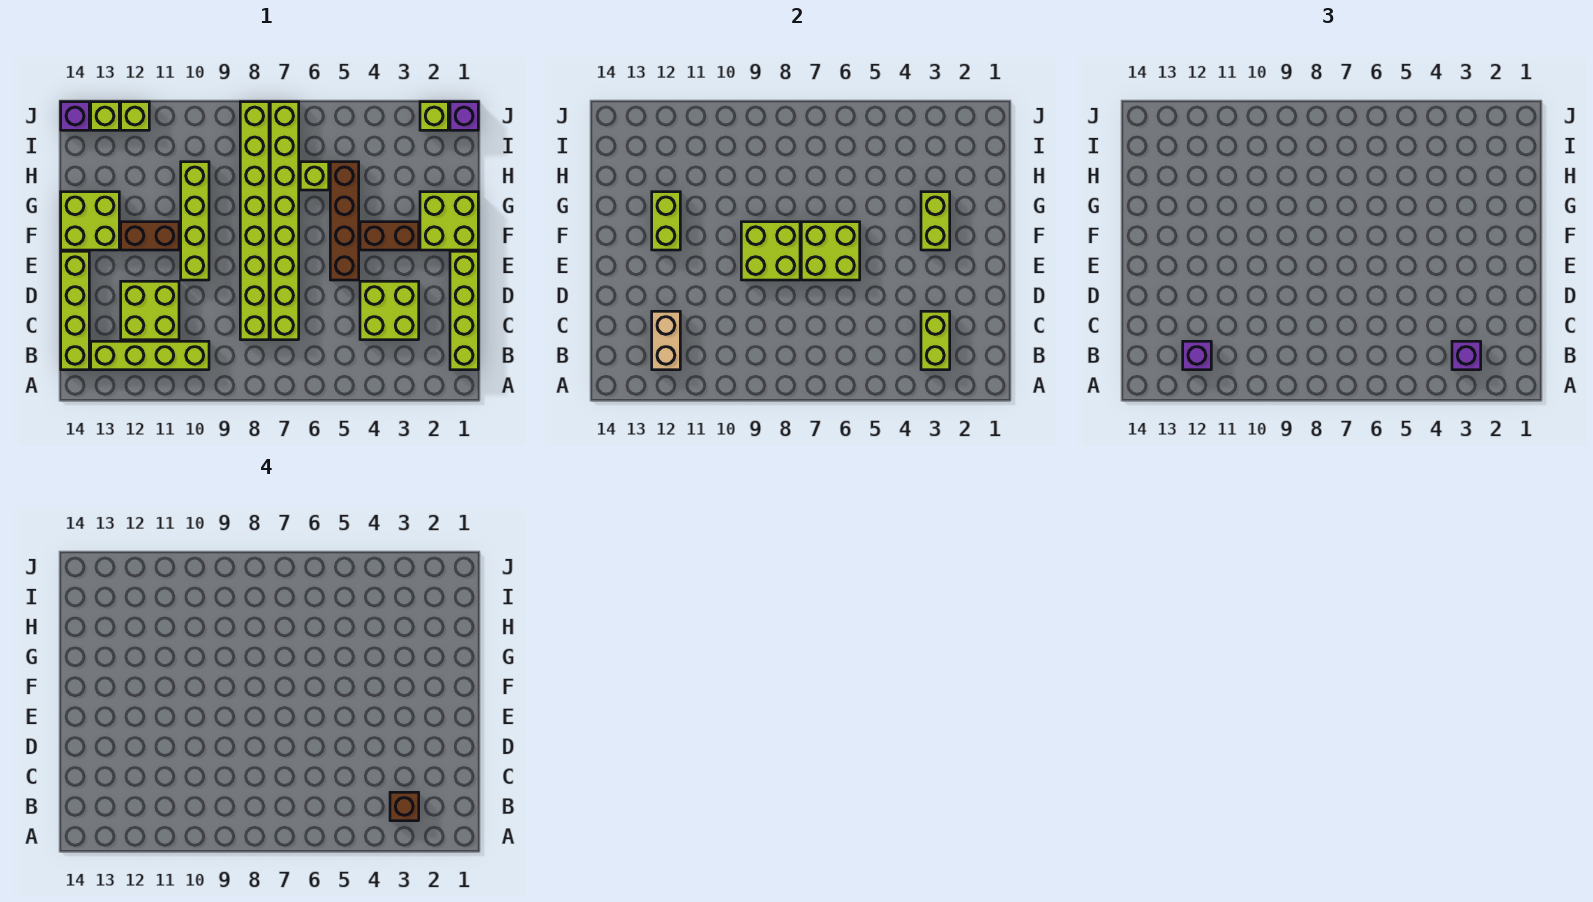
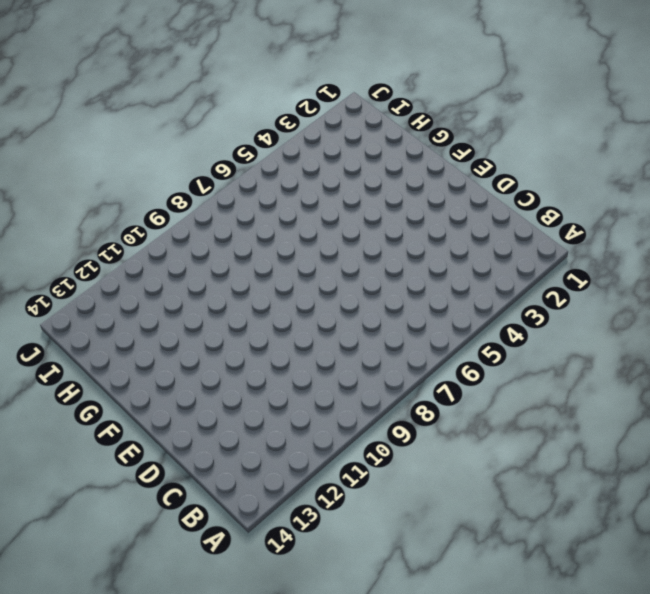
none -> lime 1x4 brick [450,251,478,370]
none -> lime 1x4 brick [91,341,209,370]
none -> lime 1x4 brick [61,251,89,370]

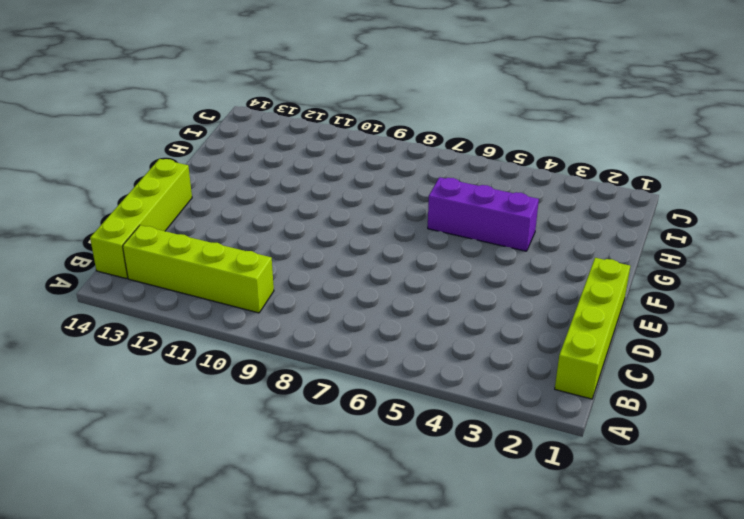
purple 1x3 brick [428,177,539,251] -> brown 1x4 brick [330,162,359,280]
none -> lime 2x2 brick [360,281,419,340]
none -> lime 1x8 brick [270,102,299,340]
none -> lime 1x8 brick [240,102,269,340]

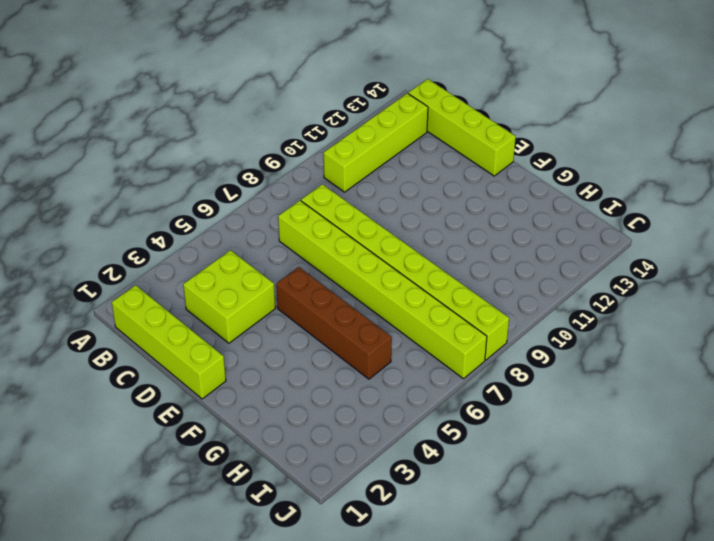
none -> lime 2x2 brick [121,281,179,340]
none -> lime 1x4 brick [181,162,209,280]
none -> lime 2x2 brick [420,192,478,250]

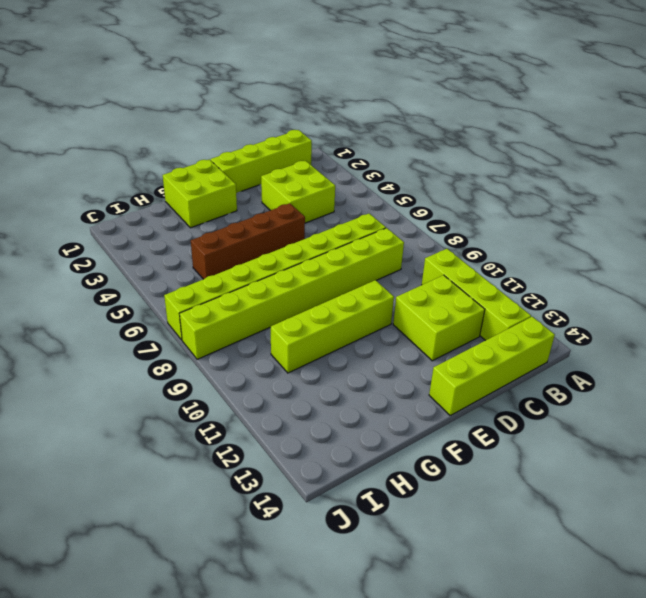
none -> brown 1x2 brick [360,222,419,250]
none -> brown 1x2 brick [121,222,179,250]
none -> lime 2x2 brick [61,192,119,250]

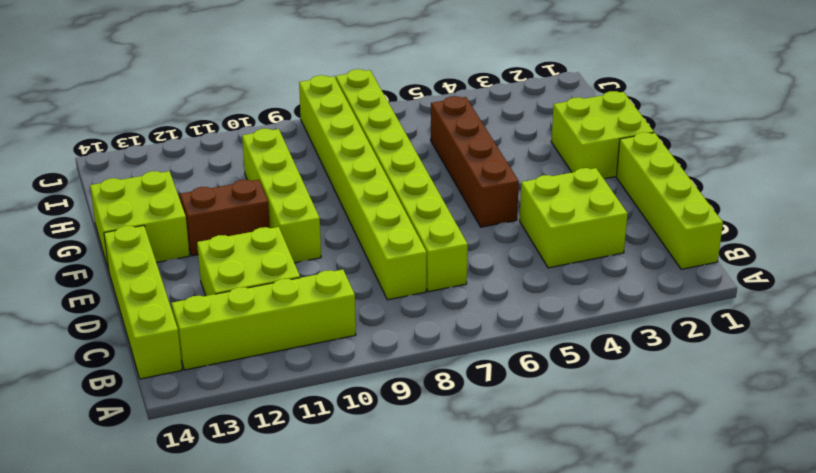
none -> brown 1x2 brick [360,222,419,250]
none -> lime 1x1 brick [300,162,329,190]
none -> purple 1x1 brick [450,102,478,130]

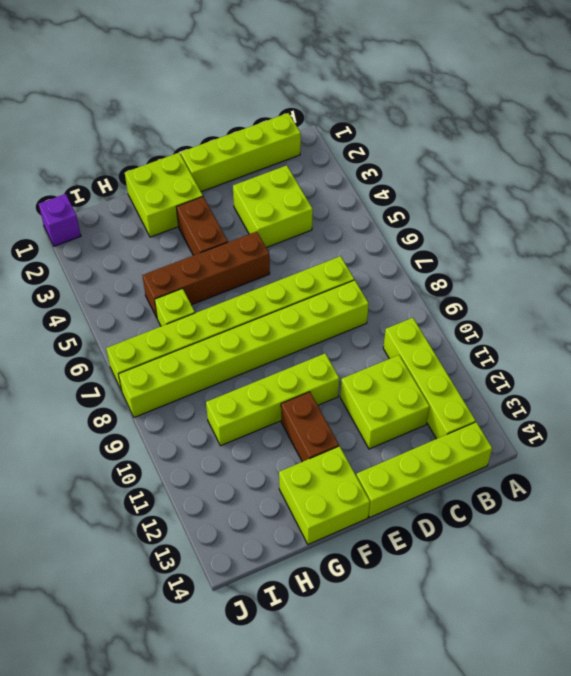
none -> lime 1x1 brick [420,102,448,130]
none -> lime 1x1 brick [121,102,149,130]
none -> lime 1x1 brick [91,102,119,130]

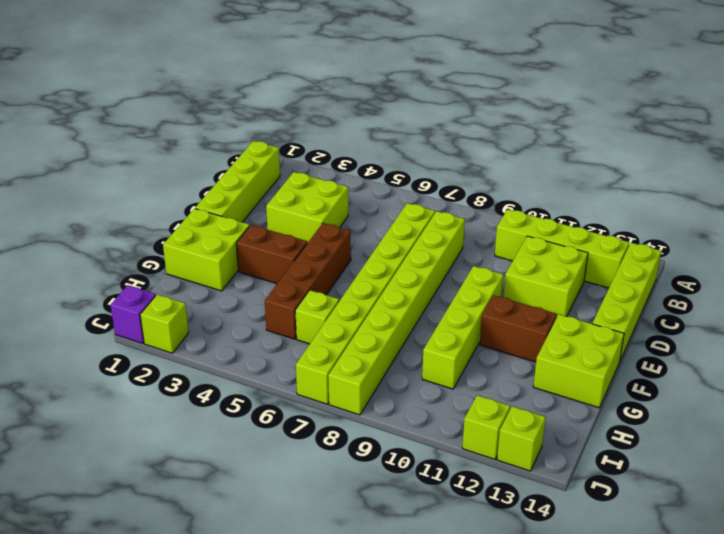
none -> purple 1x1 brick [61,102,89,130]
none -> lime 1x2 brick [921,311,950,370]
none -> tan 1x2 brick [652,311,680,370]

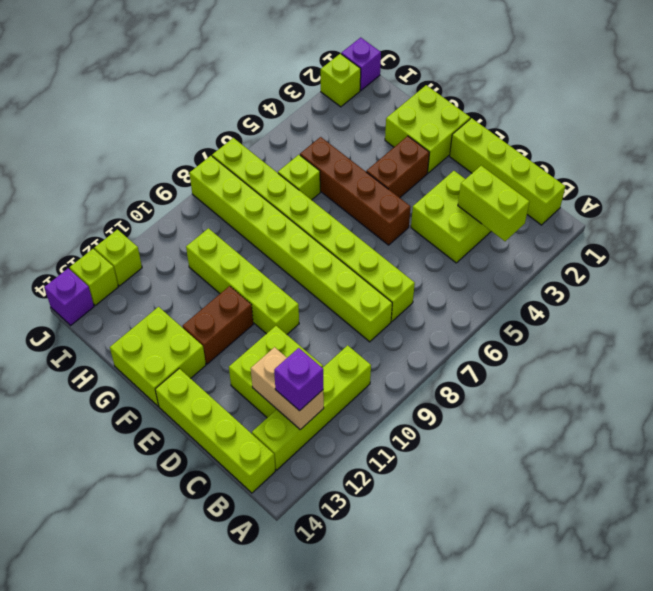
none -> lime 2x2 brick [801,222,860,280]
none -> lime 2x2 brick [741,222,800,280]
none -> lime 1x2 brick [921,192,950,250]

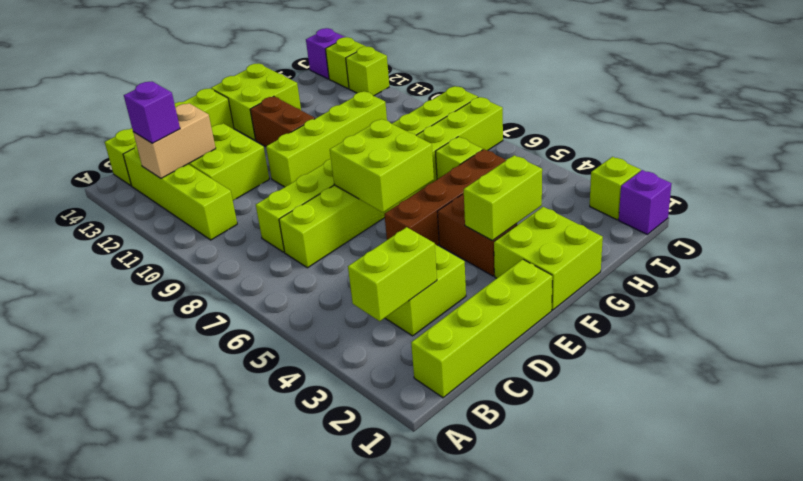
none -> lime 2x2 brick [741,222,800,280]
none -> lime 1x2 brick [652,192,680,250]
none -> purple 1x1 brick [1452,341,1481,370]

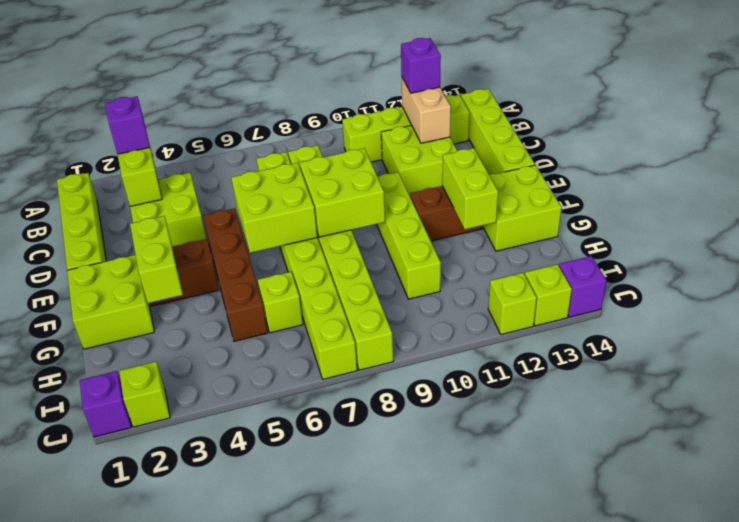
none -> brown 1x1 brick [390,792,419,821]

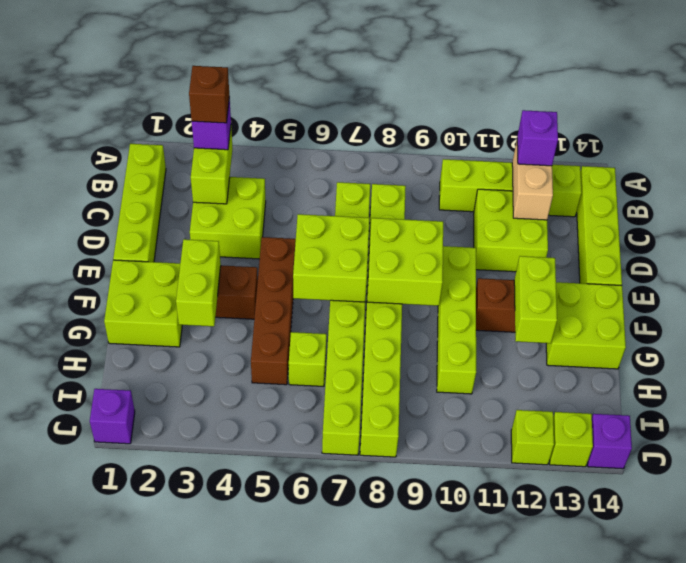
none -> lime 1x1 brick [420,102,448,130]

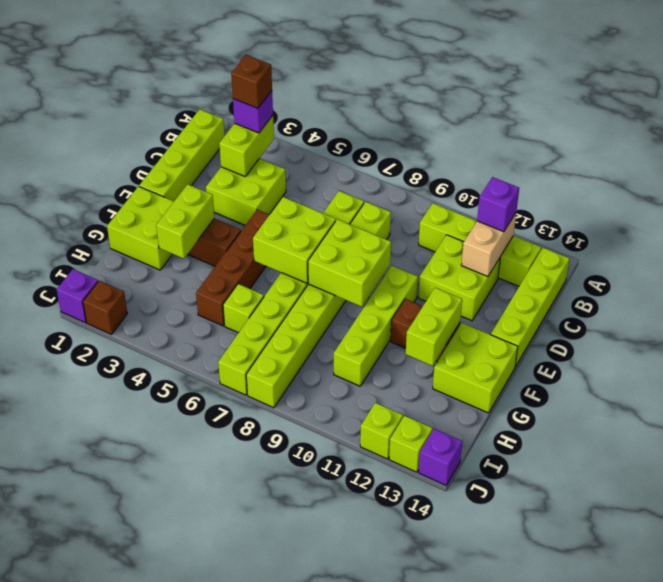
brown 1x1 brick [83,281,127,334] -> lime 1x1 brick [420,102,448,130]

